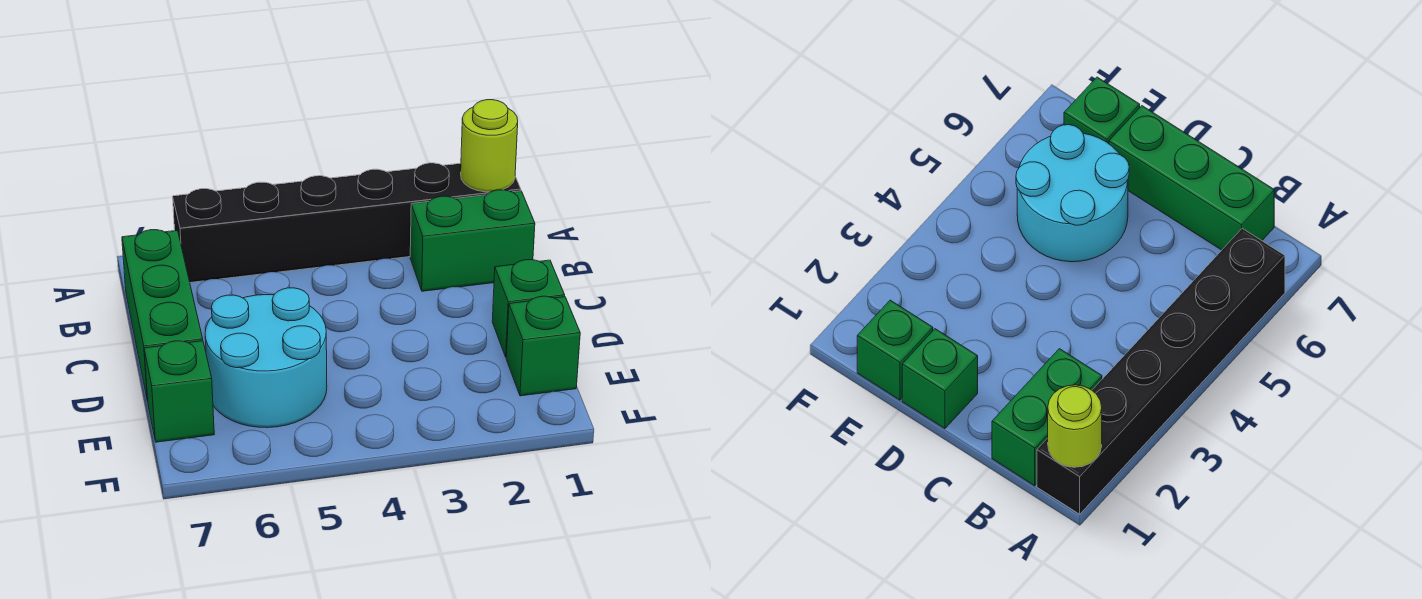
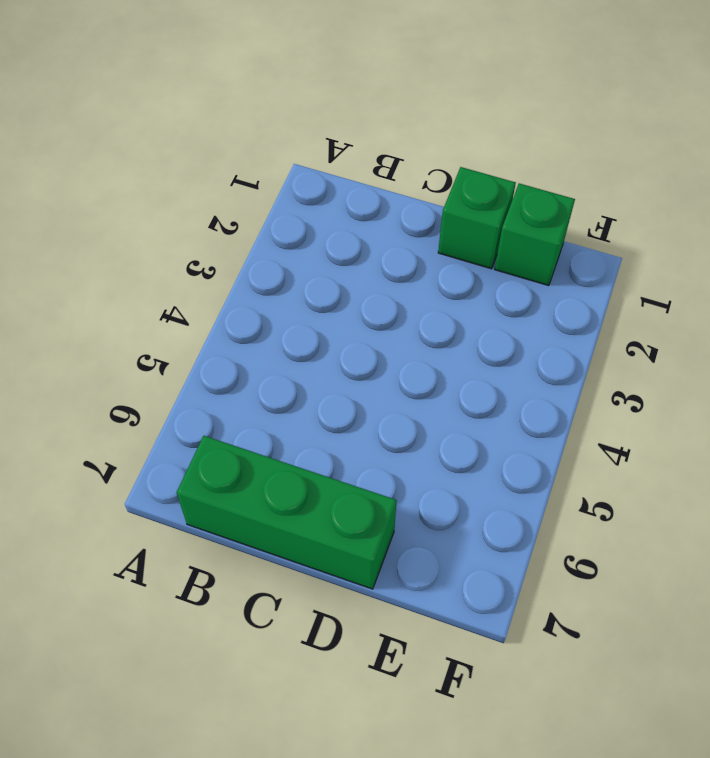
none -> black 1x6 brick [173,163,521,283]
none -> green 1x2 brick [410,190,535,291]

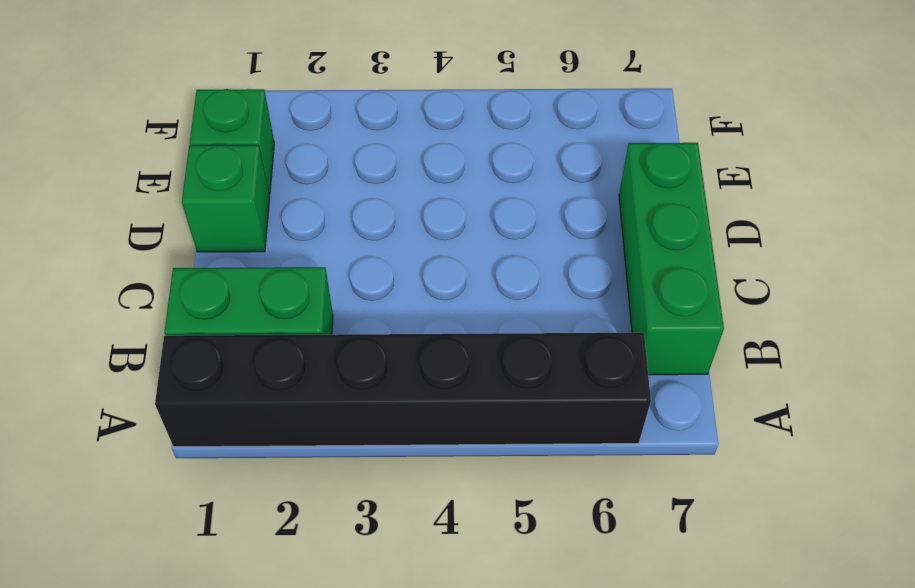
none -> cyan 2x2 round brick [205,288,327,428]
none -> green 1x1 brick [144,341,214,442]

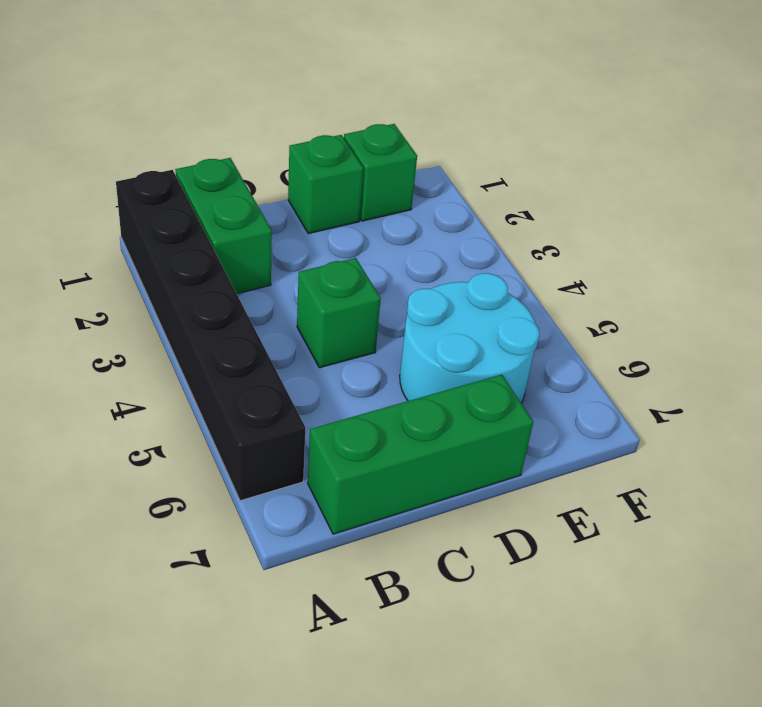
green 1x1 brick [297,258,381,368] -> green 1x1 brick moved to [144,341,214,442]
none -> lime 1x1 round brick [461,100,518,192]

